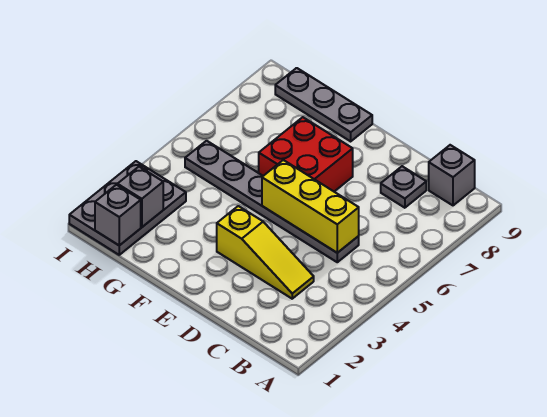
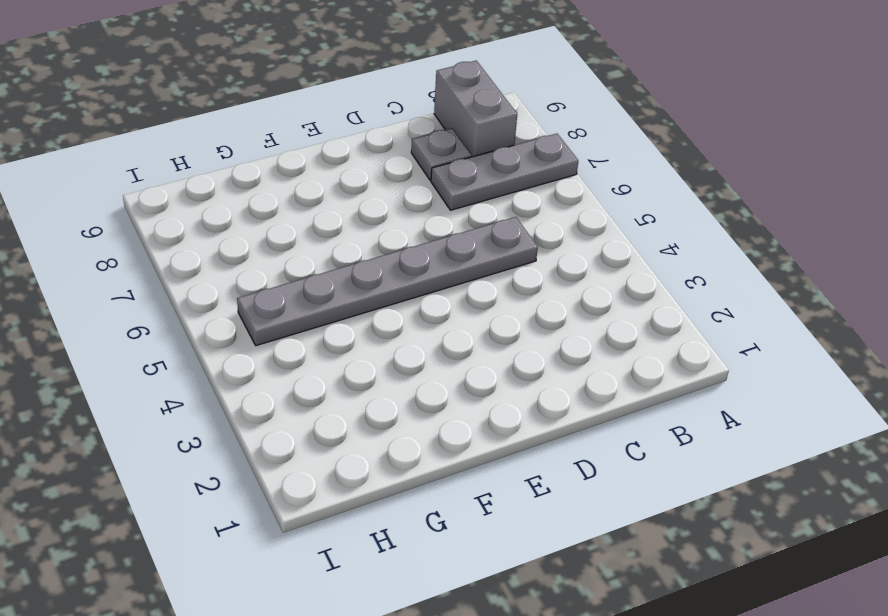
grey 1x3 plate [431,134,578,210] -> grey 1x3 plate moved to [275,68,372,141]
grey 1x2 brick [434,61,517,157] -> grey 1x1 brick [429,145,475,205]
none -> yellow 1x3 slope [217,206,314,299]
none -> red 2x2 brick [259,117,353,191]

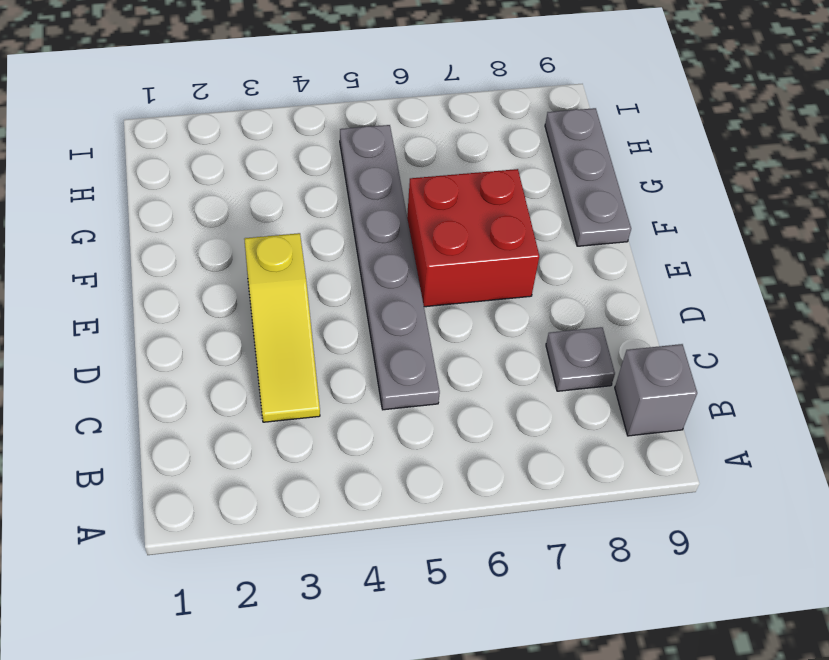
none -> grey 2x3 plate [69,161,186,255]
none -> yellow 1x3 brick [262,160,359,253]

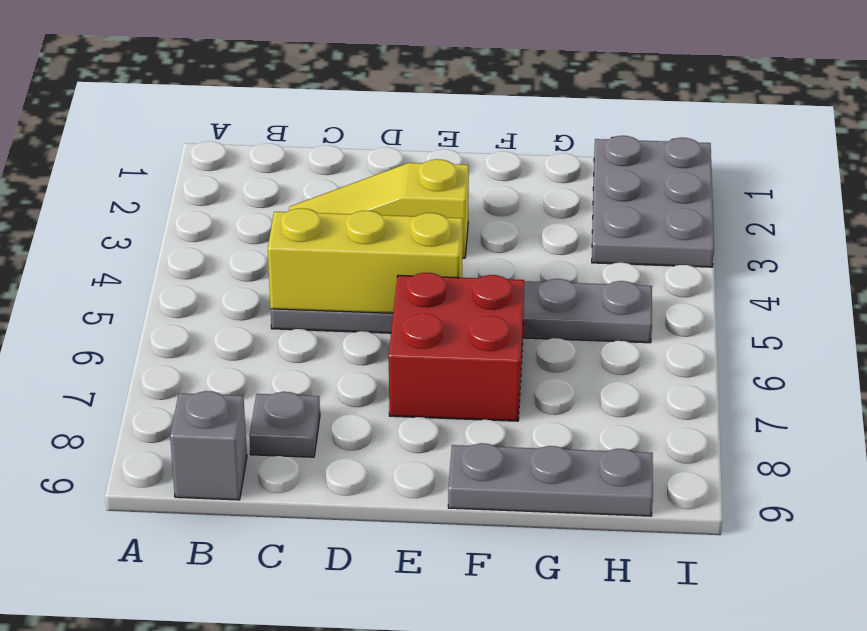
none -> grey 1x1 brick [95,185,141,245]
none -> grey 1x1 brick [118,167,163,227]

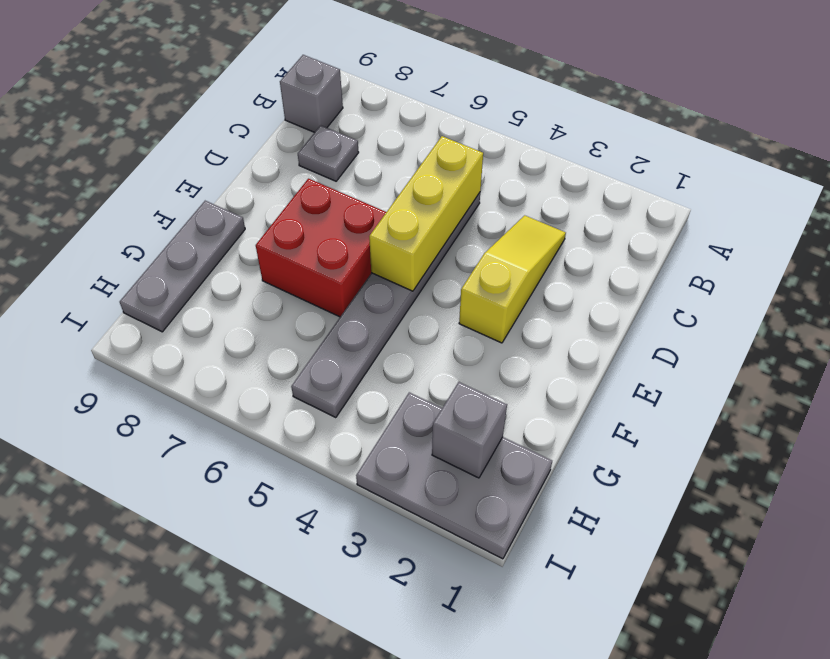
none -> grey 1x1 brick [95,185,141,245]

